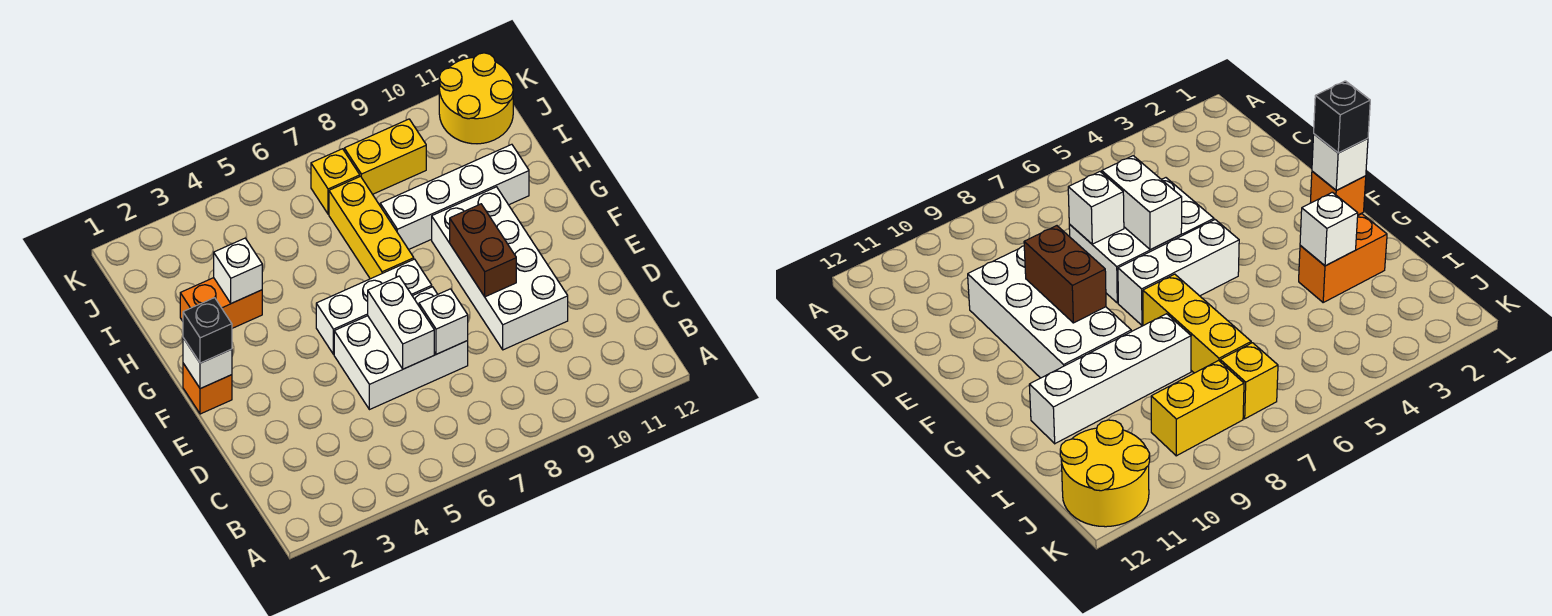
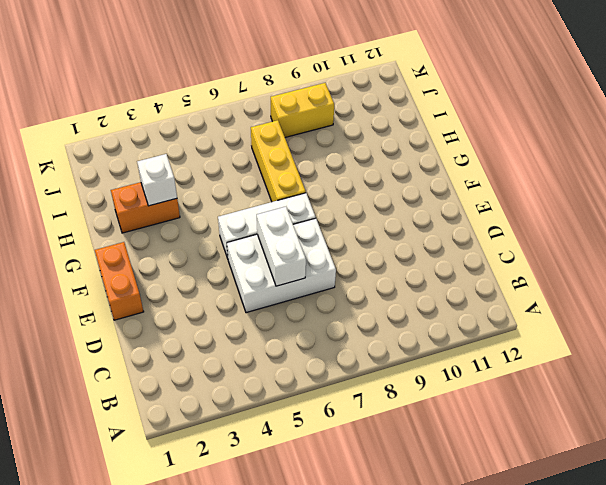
orange 1x2 brick [95,242,144,320] -> orange 1x1 brick [183,363,232,414]
none -> white 2x4 brick [432,187,568,350]
none -> white 1x4 brick [380,144,529,250]
none -> yellow 1x1 brick [311,149,360,214]

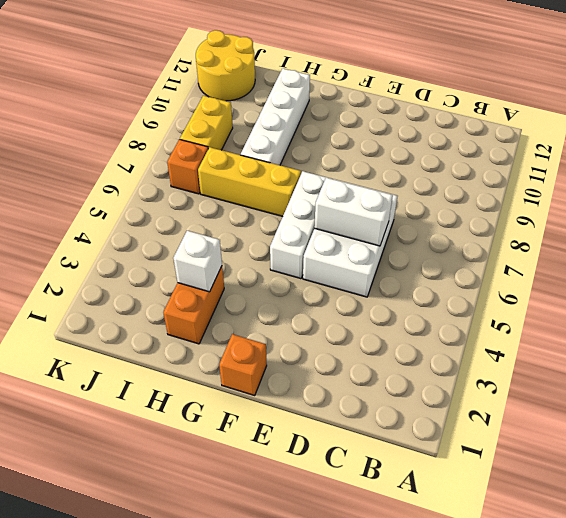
orange 1x1 brick [167,139,208,194] -> yellow 1x1 brick [311,149,360,214]
none -> white 2x4 brick [432,187,568,350]
none -> white 1x1 brick [419,289,468,354]
none -> brown 1x2 brick [450,204,516,297]

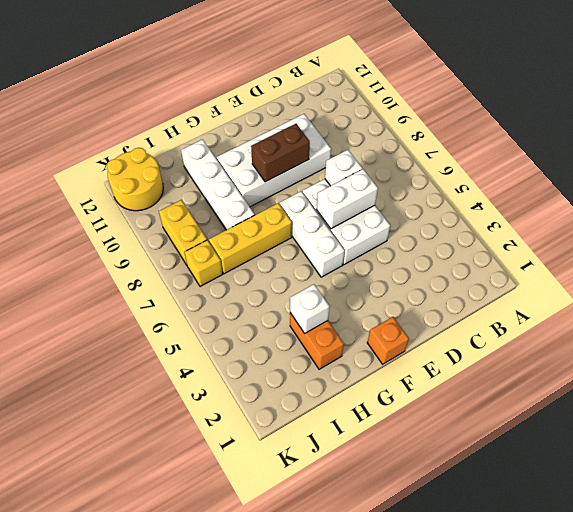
none -> white 1x1 brick [183,338,232,389]
none -> black 1x1 brick [183,298,232,363]

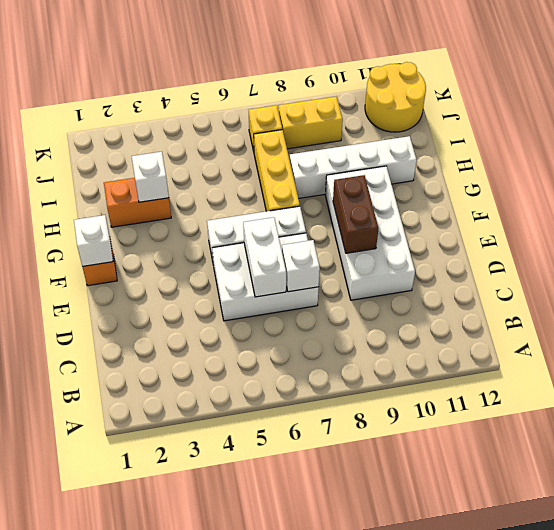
none -> black 1x1 brick [183,298,232,363]

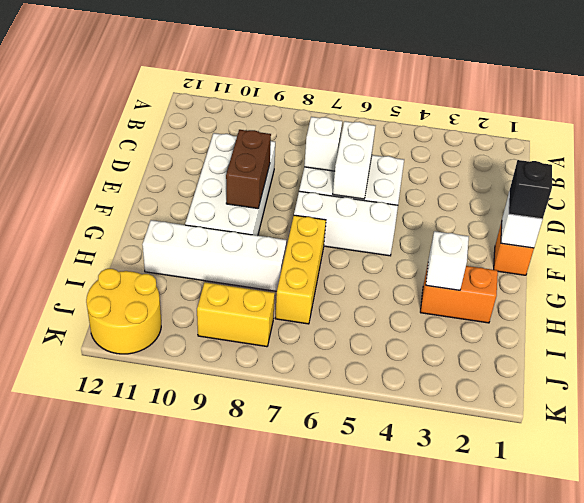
none -> yellow 1x1 brick [311,149,360,214]

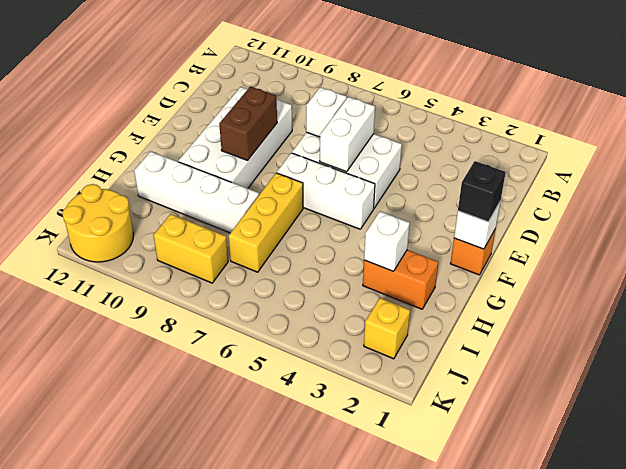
yellow 1x1 brick [364,298,410,359] -> yellow 1x1 brick moved to [311,149,360,214]

